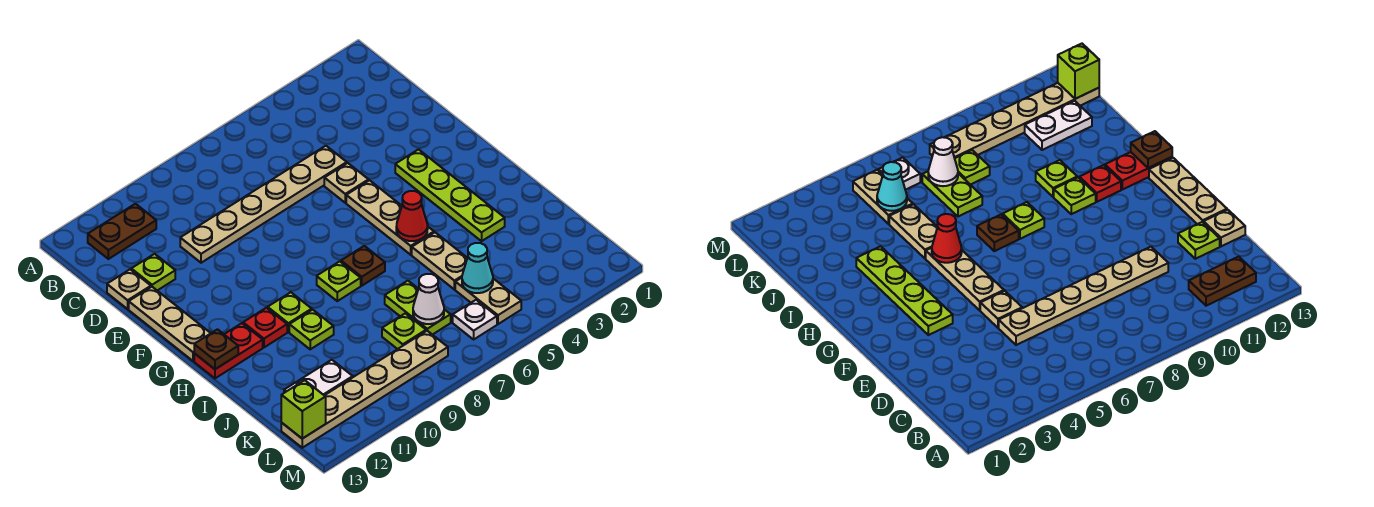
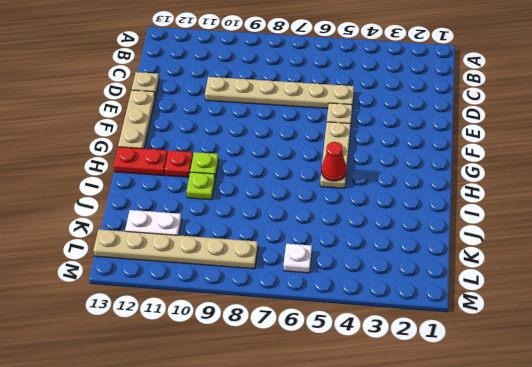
none -> brown 1x2 plate [88,204,156,259]
none -> lime 1x1 plate [131,254,175,291]
none -> lime 1x4 plate [395,149,505,241]

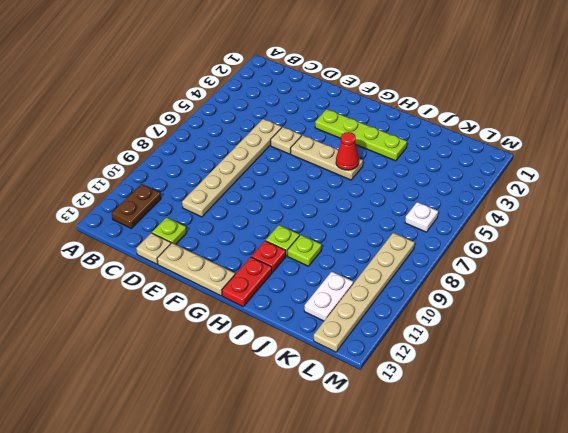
none -> brown 1x1 plate [341,246,385,286]
none -> lime 1x1 plate [317,261,361,301]
none -> tan 1x2 plate [412,232,467,289]

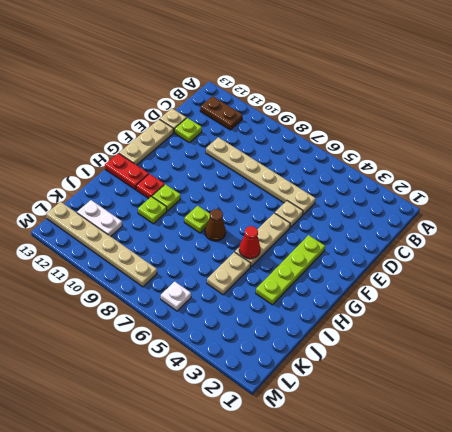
brown 1x1 cone [205,209,226,241] -> brown 1x1 plate [341,246,385,286]
none -> lime 1x2 plate [385,281,451,335]
none -> tan 1x2 plate [455,278,521,324]
none -> lime 1x1 plate [382,313,426,349]

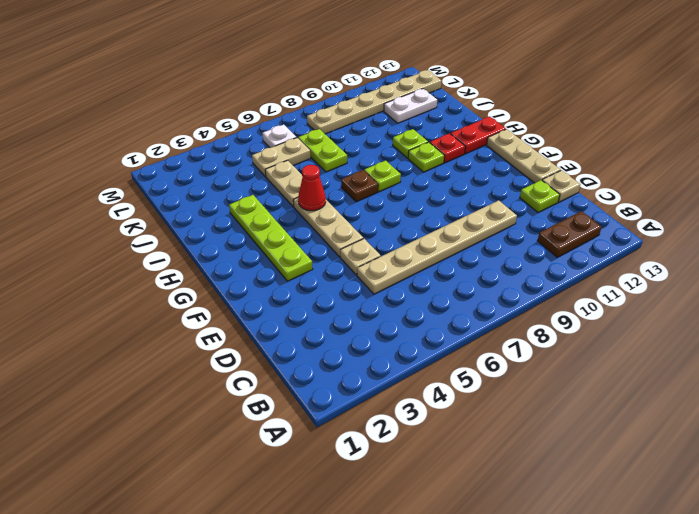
tan 1x2 plate [252,138,311,177] -> tan 1x2 plate turned to [455,278,521,324]
none -> lime 1x1 plate [382,313,426,349]
none -> brown 1x1 plate [194,329,238,369]
none -> cyan 1x1 cone [462,243,493,293]

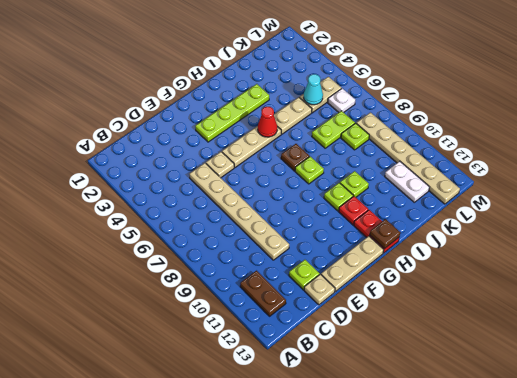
none -> white 1x1 cone [413,274,444,324]
none -> lime 1x1 brick [281,380,326,439]

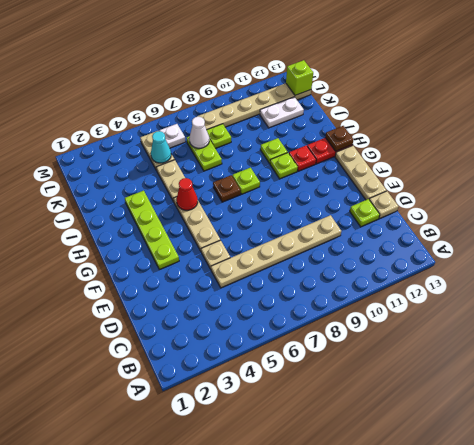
none -> brown 1x2 plate [88,204,156,259]

